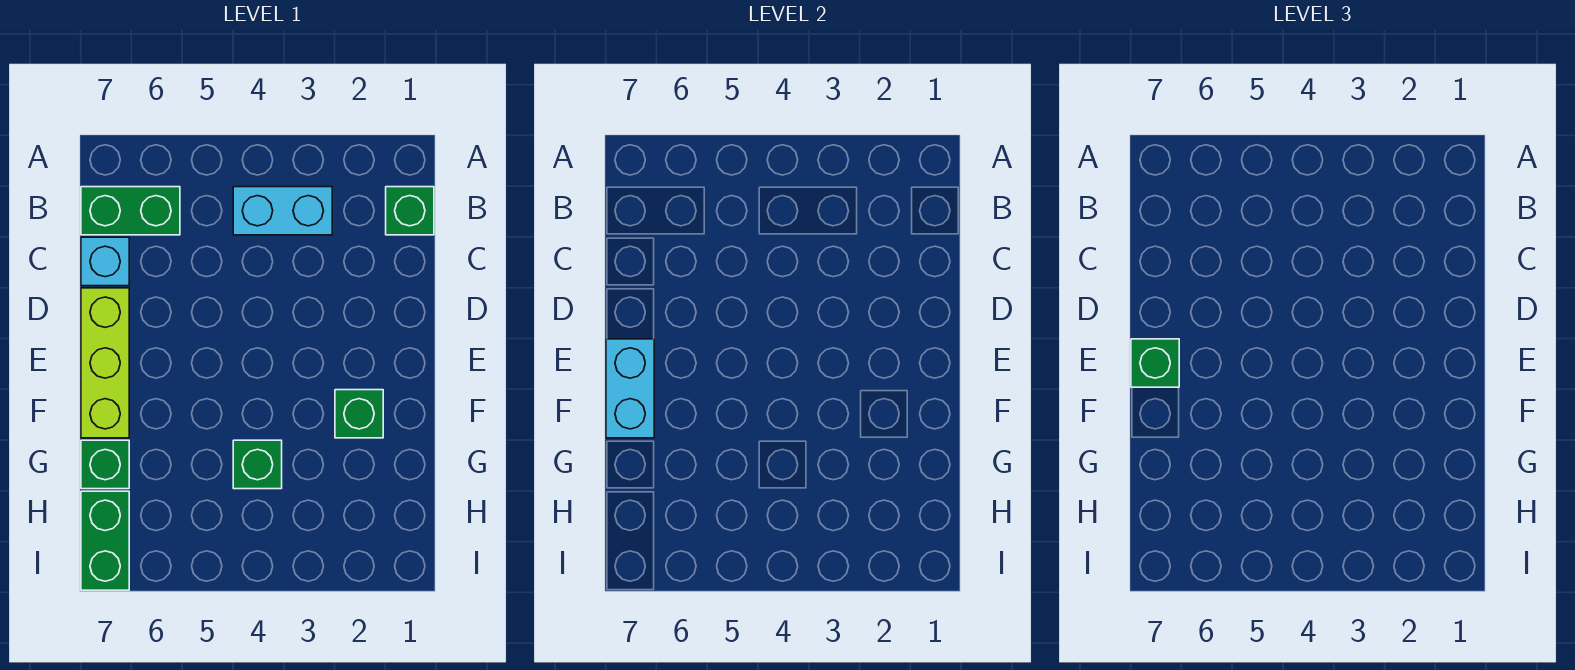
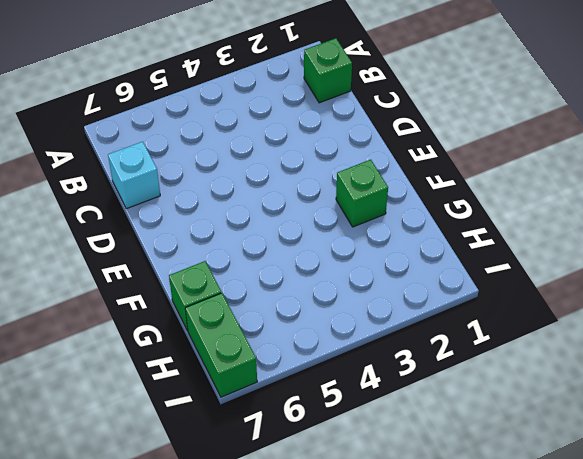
none -> cyan 1x2 brick [233,187,332,235]
none -> green 1x2 brick [81,187,180,235]

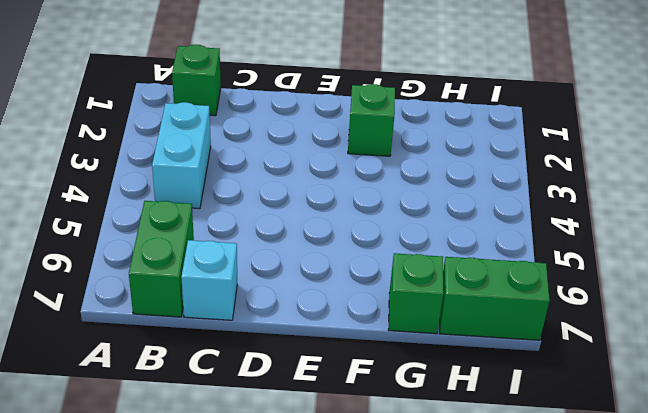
none -> lime 1x3 brick [81,288,129,438]
none -> green 1x1 brick [233,440,282,489]

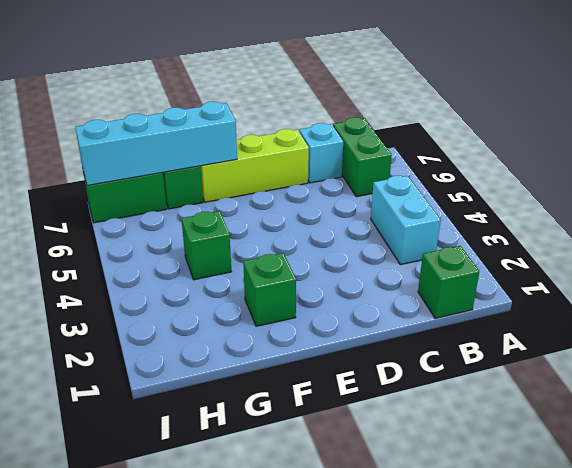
cyan 1x4 brick [75,102,237,185] -> cyan 1x2 brick [606,339,654,438]
none -> green 1x1 brick [1131,339,1179,387]

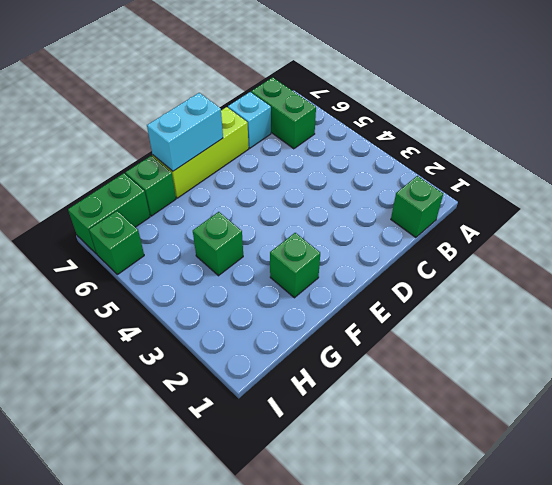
green 1x1 brick [89,211,144,275] -> green 1x1 brick moved to [1131,339,1179,387]
none -> cyan 1x2 brick [233,187,332,235]

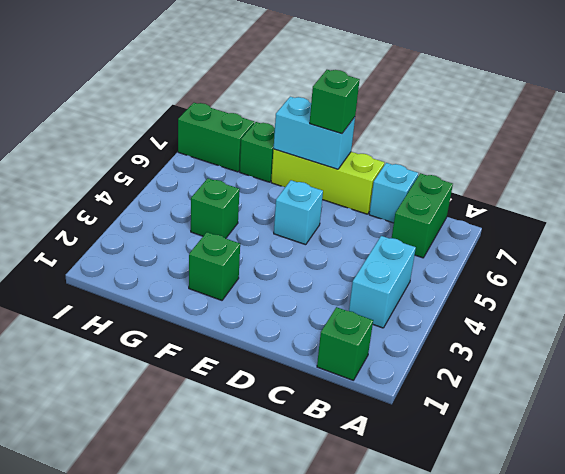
cyan 1x1 brick [274,180,323,245] -> none

